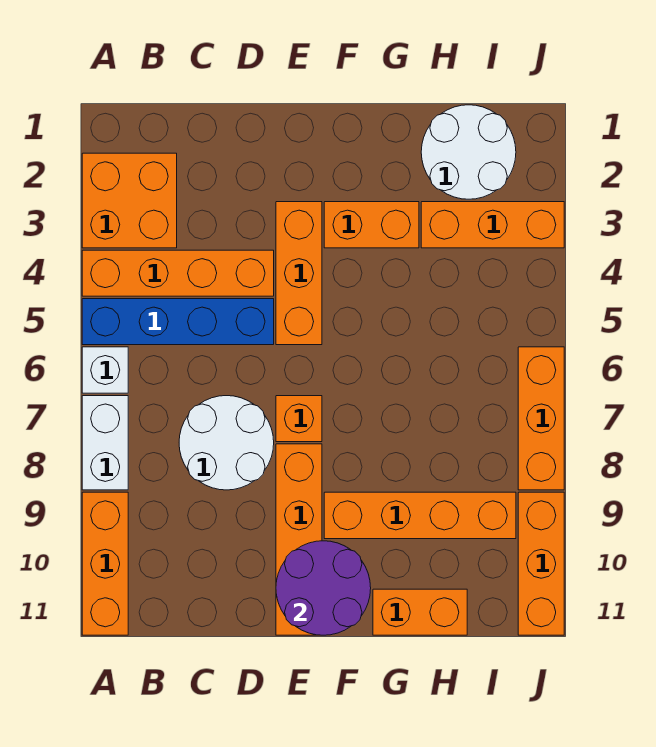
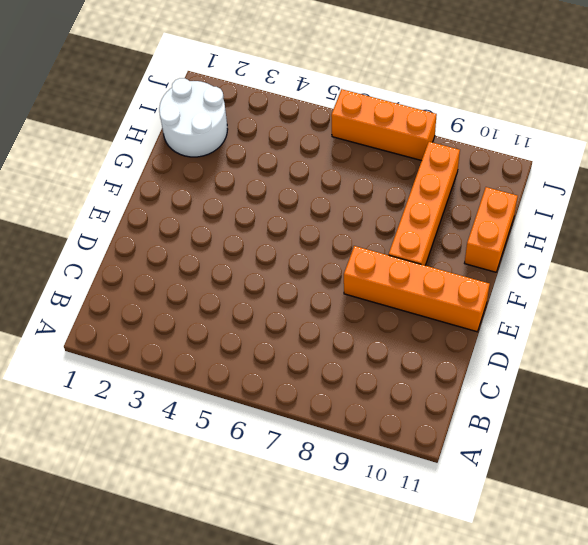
none -> orange 2x2 brick [82,153,177,248]
none -> orange 1x4 brick [82,250,274,296]
none -> blue 1x4 brick [82,299,274,345]

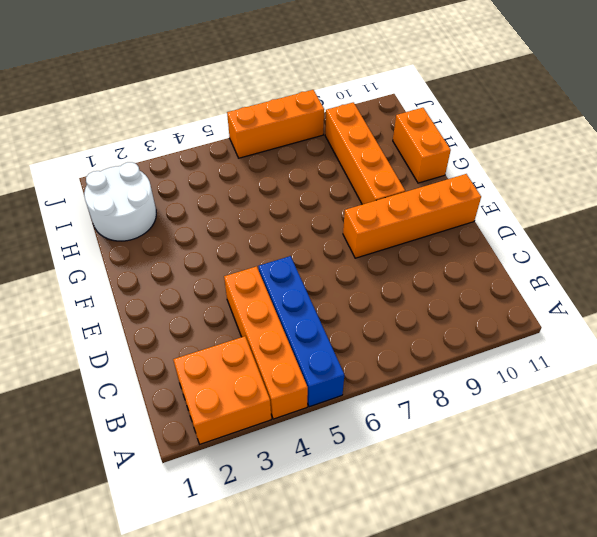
none -> white 1x1 brick [82,347,128,393]
none -> white 1x2 brick [82,396,128,490]
none -> orange 1x3 brick [82,492,128,635]

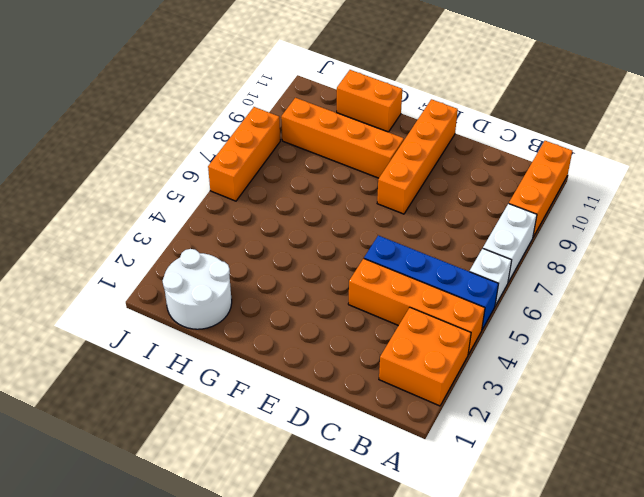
none -> white 2x2 round brick [179,396,274,490]
none -> orange 1x3 brick [276,202,322,345]
none -> orange 1x1 brick [276,396,322,442]

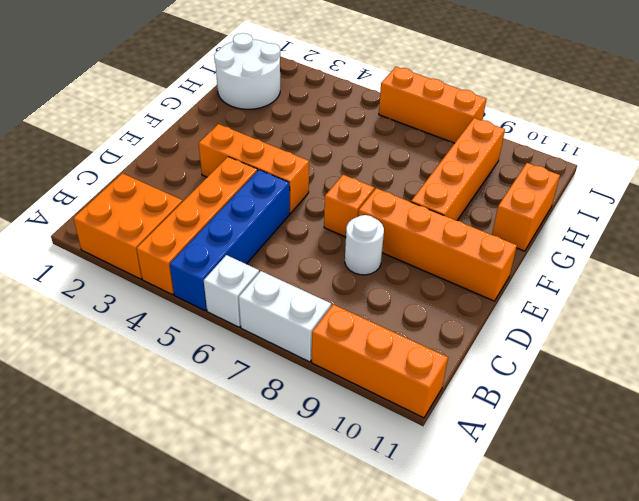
white 1x1 round brick [345,215,384,275] -> white 2x2 round brick [179,396,274,490]
none -> orange 1x2 brick [324,202,419,248]
none -> orange 1x3 brick [421,202,564,248]
none -> orange 1x3 brick [518,492,564,635]

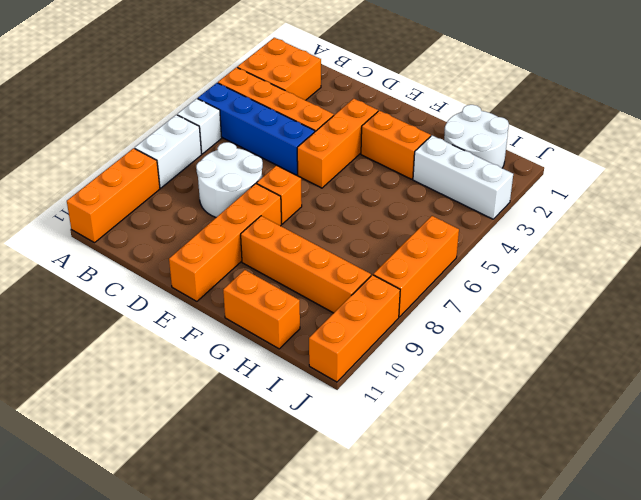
white 1x3 brick [413,136,513,219] -> orange 1x3 brick [421,202,564,248]
none -> purple 2x2 round brick [276,541,371,635]

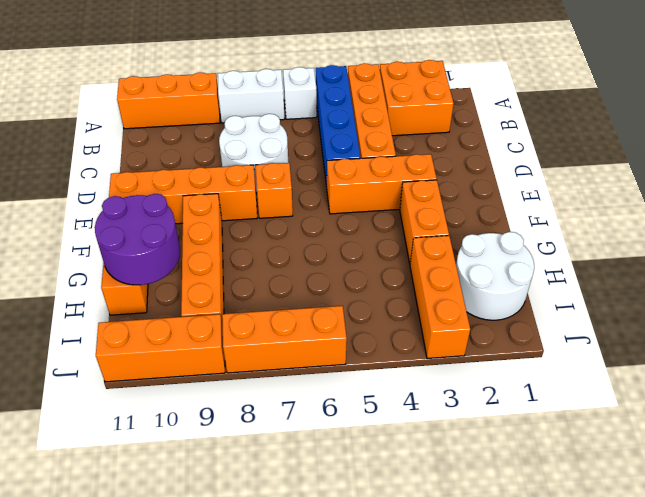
purple 2x2 round brick [95,194,180,285] -> purple 2x2 round brick moved to [276,541,371,635]

